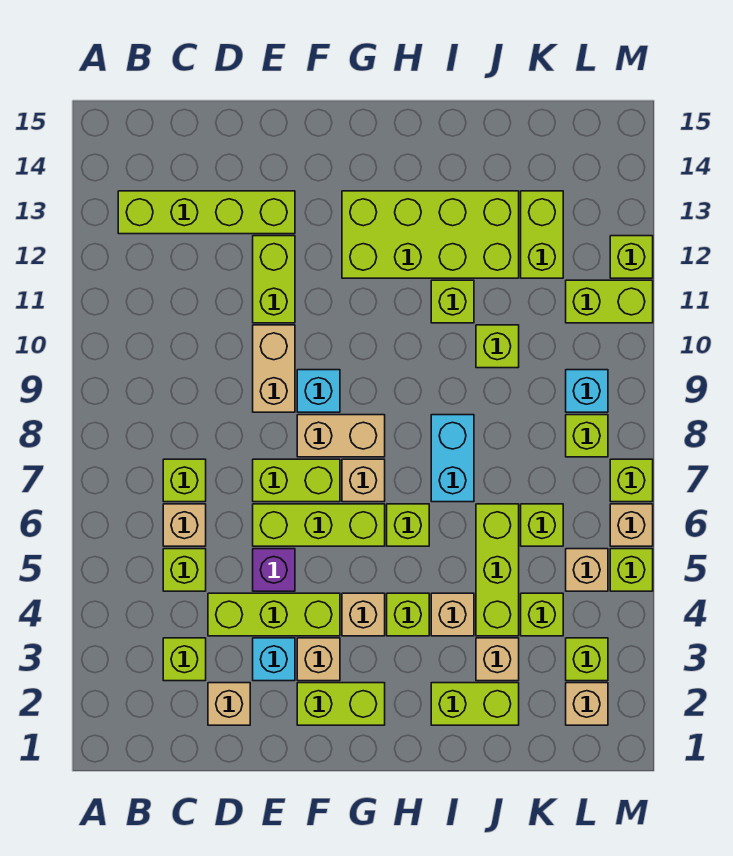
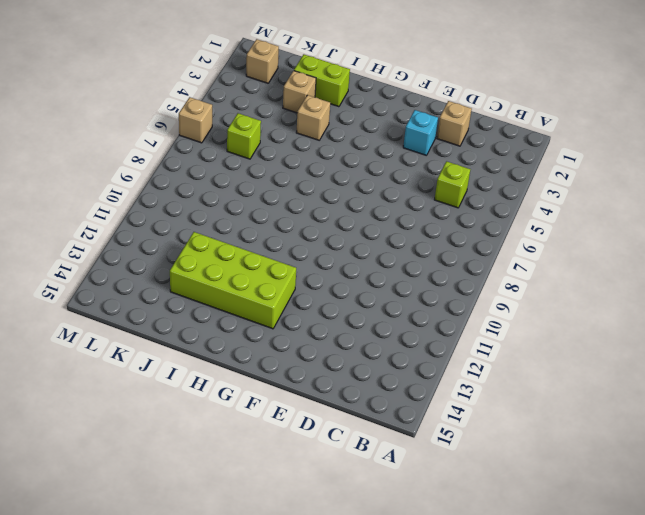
none -> lime 1x4 brick [118,191,295,234]
none -> lime 1x1 brick [163,638,206,681]
none -> tan 1x1 brick [163,504,206,546]
none -> lime 1x1 brick [163,459,206,502]

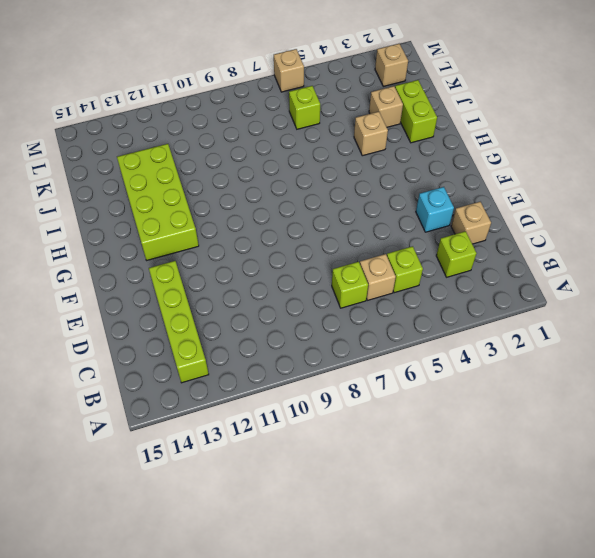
none -> lime 1x3 brick [208,593,340,636]
none -> purple 1x1 brick [253,549,295,591]
none -> lime 1x3 brick [253,504,385,546]
none -> lime 1x2 brick [253,459,340,502]

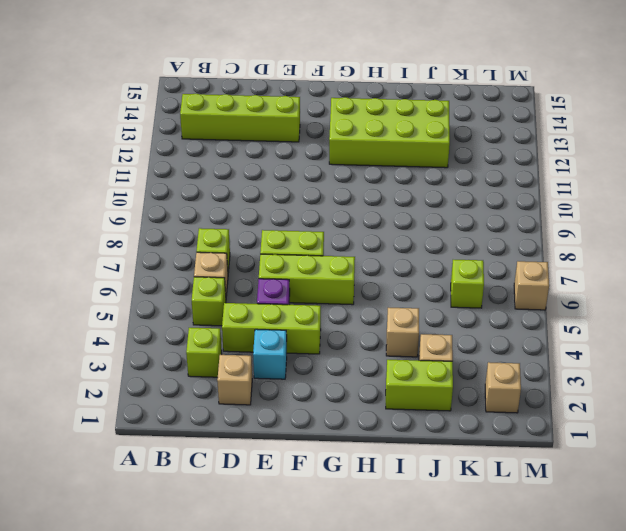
none -> tan 1x2 brick [253,325,295,412]
none -> lime 1x2 brick [253,236,295,323]
none -> lime 1x2 brick [297,683,385,725]
none -> tan 1x1 brick [297,638,340,681]

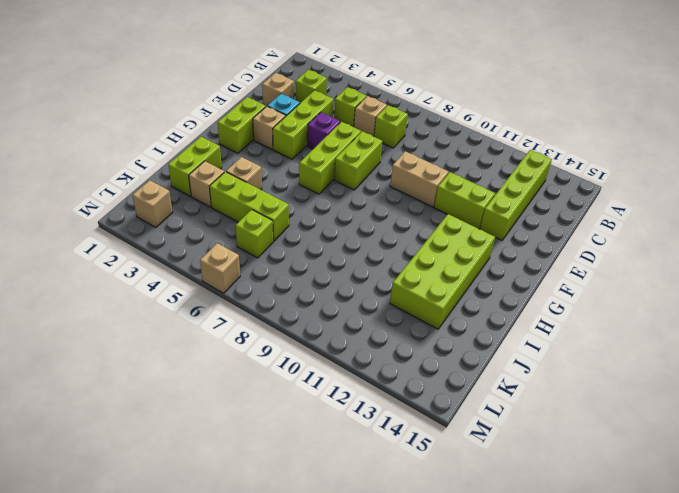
none -> tan 1x2 brick [297,415,385,457]
none -> cyan 1x1 brick [297,370,340,412]
none -> tan 1x1 brick [342,593,385,636]
none -> tan 1x1 brick [342,459,385,502]

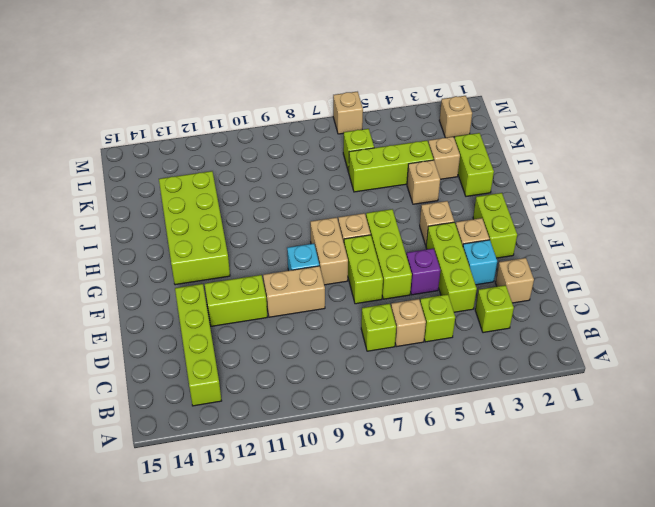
none -> lime 1x1 brick [387,593,429,636]
none -> lime 1x1 brick [387,504,429,546]
none -> cyan 1x2 brick [431,415,474,502]
none -> lime 1x1 brick [431,280,474,323]

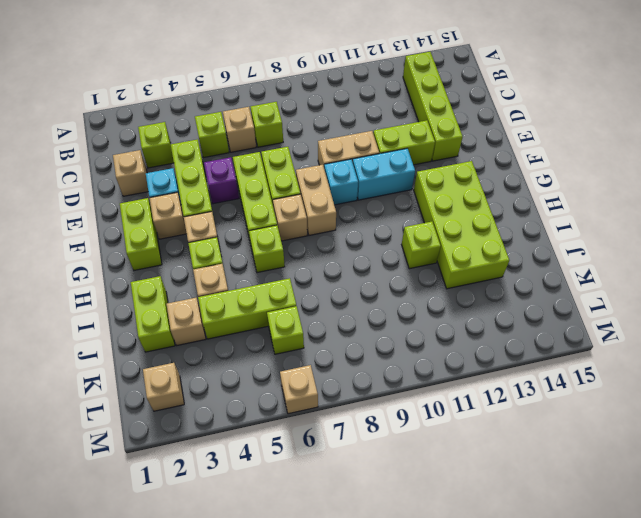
cyan 1x2 brick [353,148,415,200] -> cyan 1x2 brick moved to [431,415,474,502]
none -> lime 1x1 brick [476,325,519,368]
none -> lime 1x1 brick [521,593,563,636]
none -> lime 1x2 brick [521,191,563,278]
none -> lime 1x1 brick [566,638,608,681]

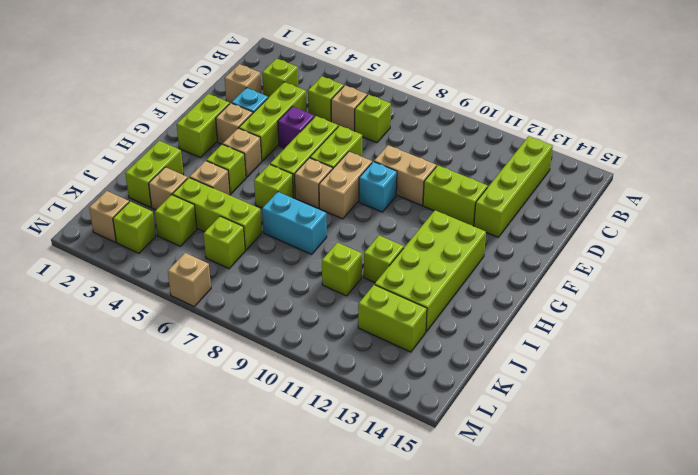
none -> tan 1x1 brick [566,549,608,591]
none -> lime 1x1 brick [566,415,608,457]
none -> cyan 1x1 brick [566,370,608,412]
none -> lime 1x2 brick [566,280,653,323]

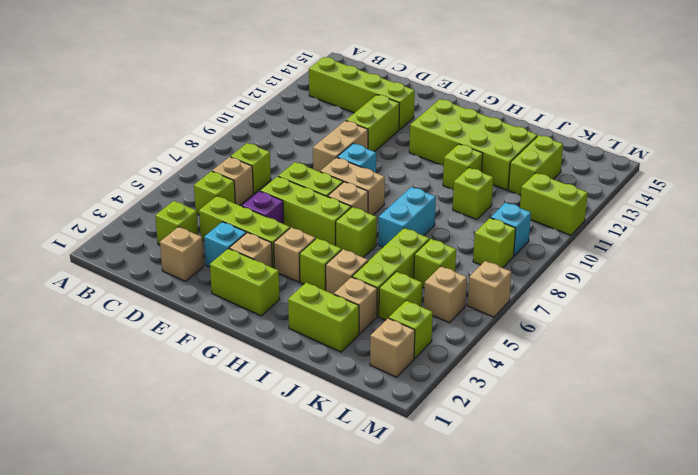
none -> lime 1x1 brick [610,549,653,591]
none -> lime 1x1 brick [610,459,653,502]
none -> lime 1x1 brick [610,236,653,278]

